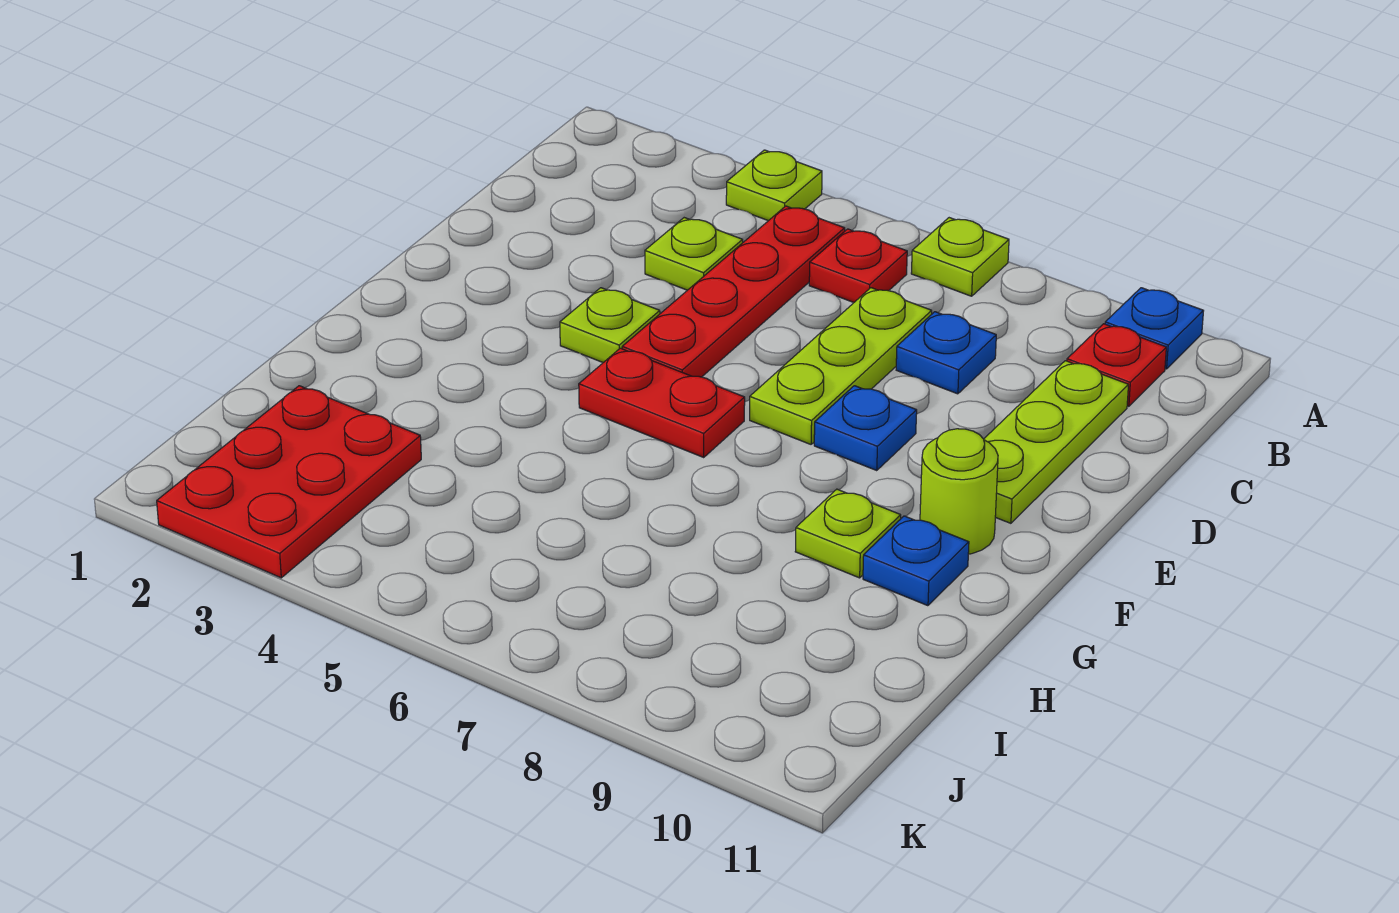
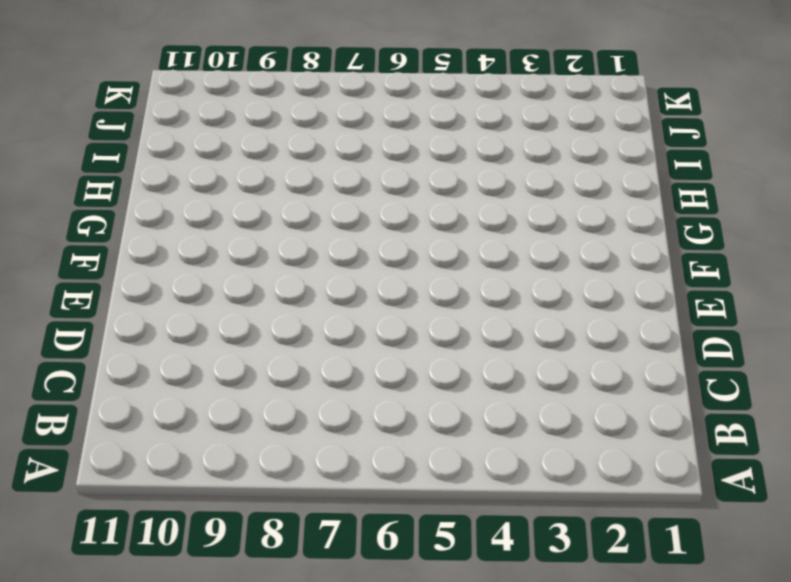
none -> lime 1x1 plate [726,150,822,221]
none -> lime 1x1 plate [911,218,1009,296]
none -> blue 1x1 plate [1105,288,1203,369]

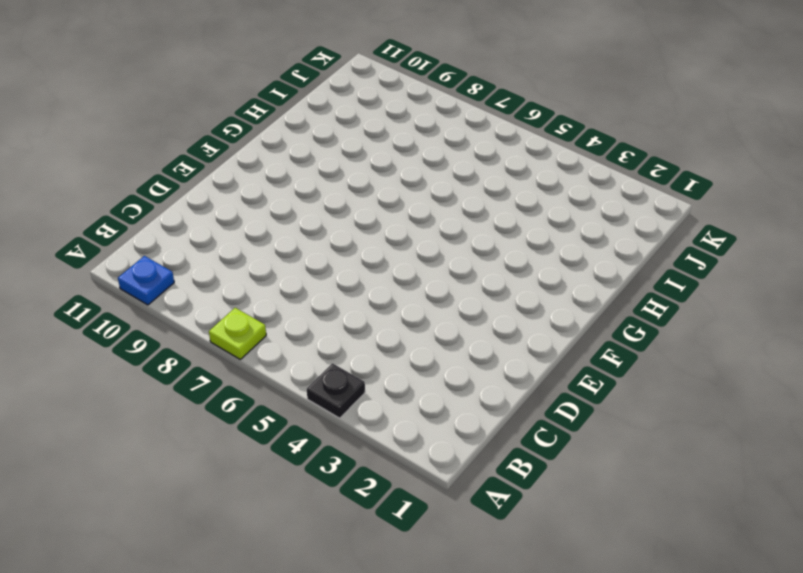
black 1x1 plate [307,363,365,418] -> lime 1x1 plate [726,150,822,221]
none -> red 1x4 plate [622,206,845,377]
none -> red 1x1 plate [809,229,907,302]
none -> red 1x1 plate [1067,324,1166,406]

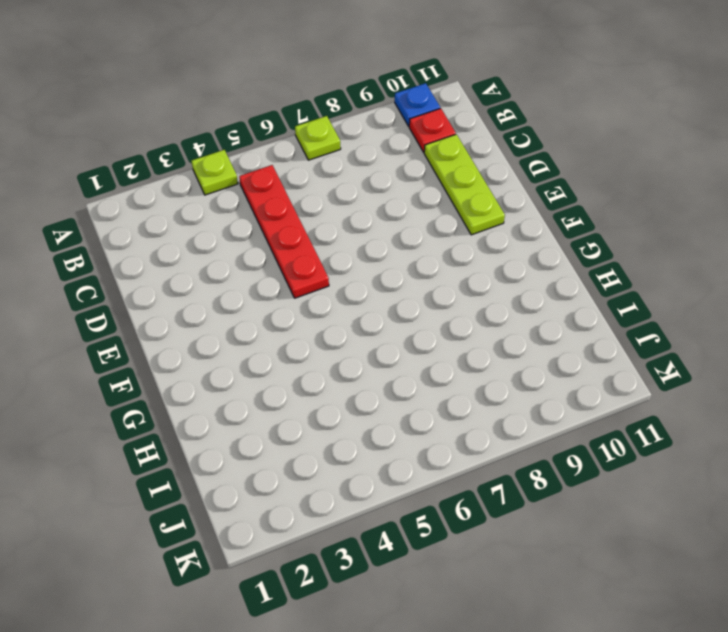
none -> red 1x1 plate [809,229,907,302]
none -> lime 1x1 plate [645,218,743,290]
none -> lime 1x3 plate [750,288,932,444]

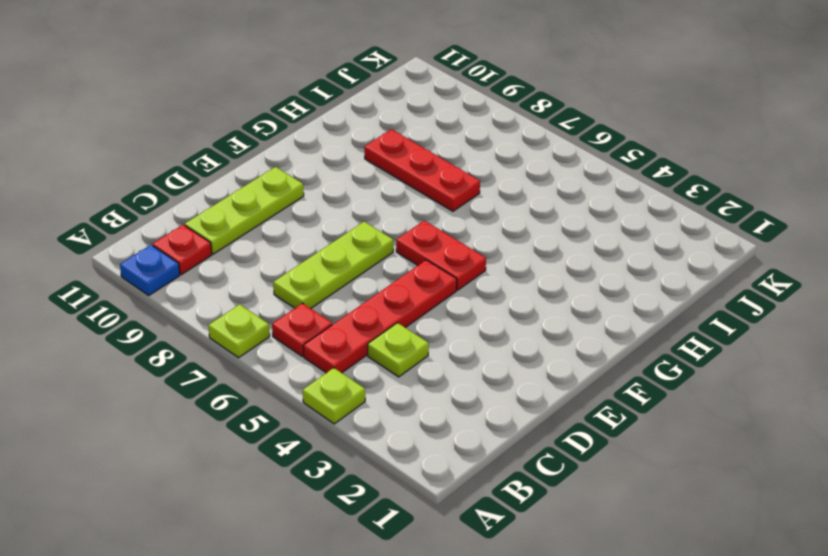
red 1x3 plate [364,129,480,211] -> none
none -> blue 1x1 plate [896,312,996,394]
none -> lime 1x1 plate [560,288,660,363]
none -> blue 1x1 plate [814,386,917,471]

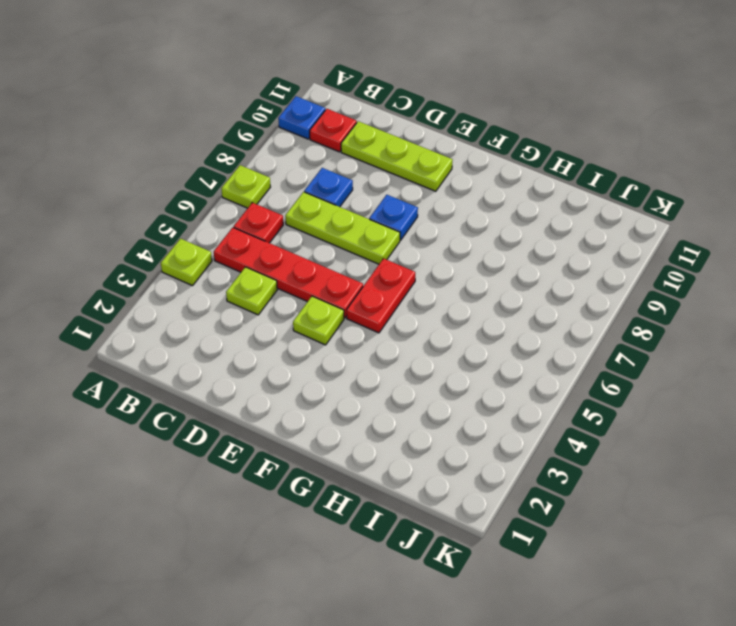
none -> lime 1x1 round brick [920,429,998,554]
none -> lime 1x1 plate [795,489,901,578]
none -> blue 1x1 plate [863,516,969,606]

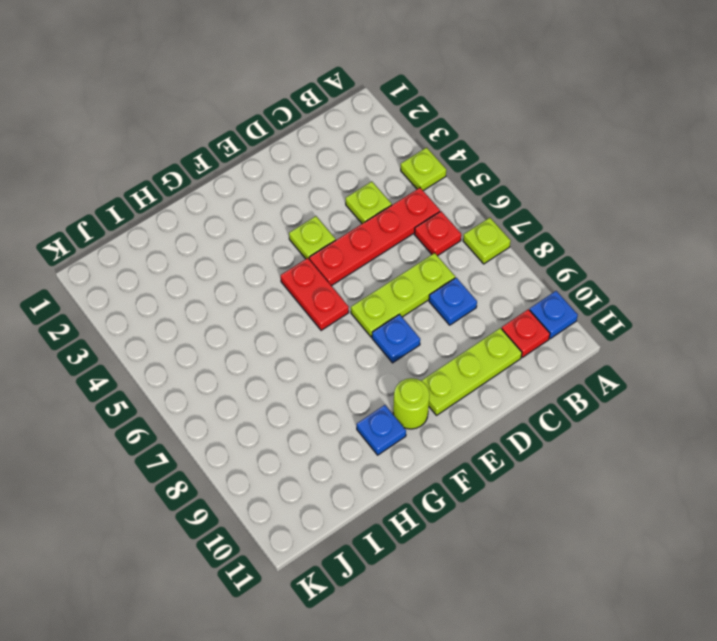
none -> lime 1x1 plate [795,489,901,578]
none -> red 2x3 plate [157,386,421,578]

